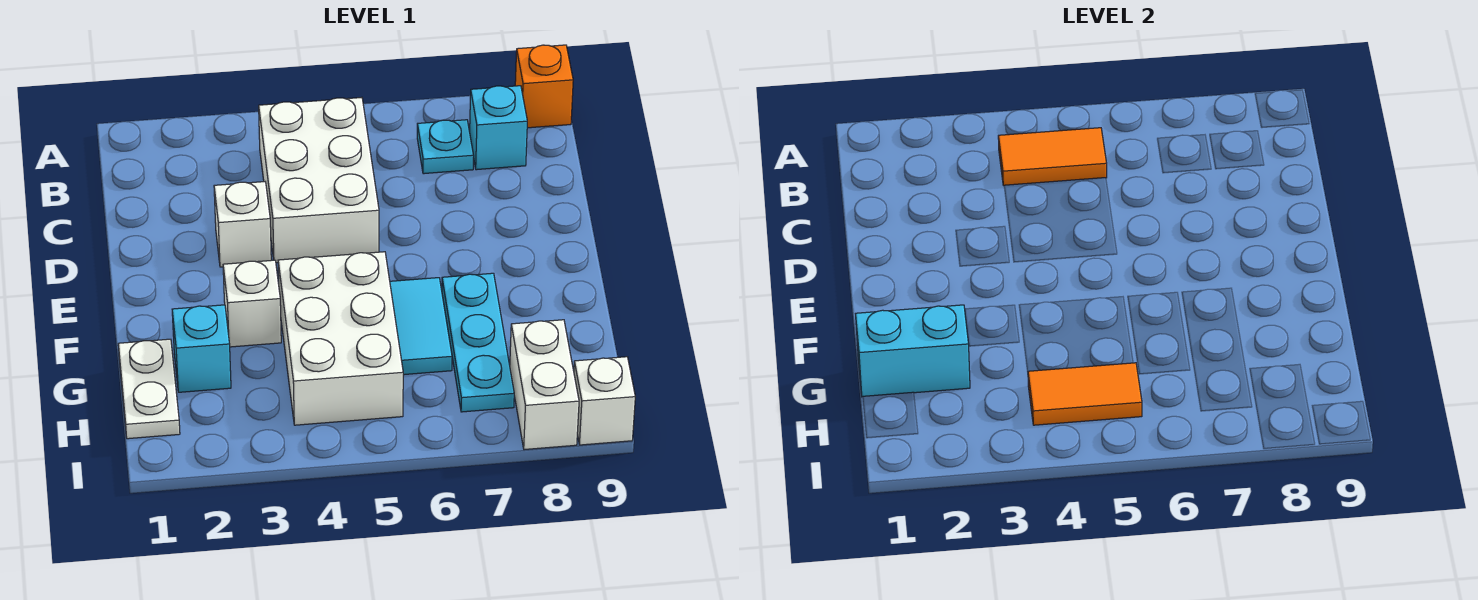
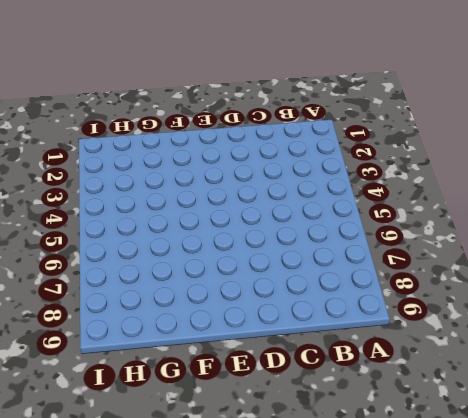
none -> orange 1x1 brick [515,45,573,128]
none -> white 2x3 brick [259,98,379,263]
none -> cyan 1x1 plate [417,120,474,174]

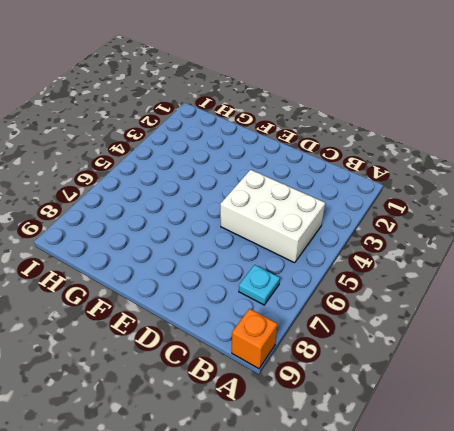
none -> cyan 1x1 brick [470,86,527,170]
none -> white 1x1 brick [214,182,271,267]
none -> white 1x1 brick [223,260,281,347]

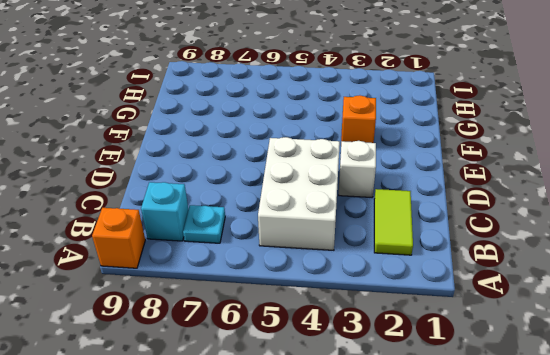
lime 1x2 tile [374,189,413,255] -> none
orange 1x1 brick [341,95,376,143] -> white 1x1 brick [223,260,281,347]
none -> white 2x3 brick [278,252,403,425]
none -> cyan 1x2 tile [390,278,452,375]
none -> cyan 1x3 plate [442,273,514,412]

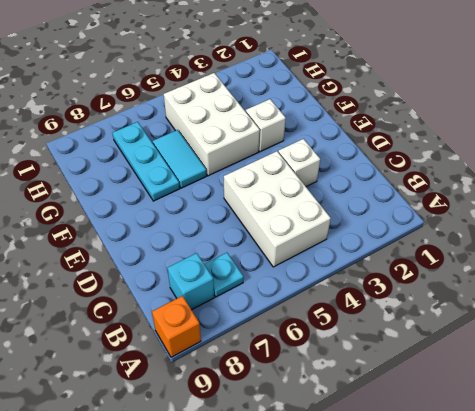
none -> white 1x2 plate [118,339,180,439]
none -> cyan 1x1 brick [172,305,231,392]
none -> white 1x2 brick [510,320,579,450]

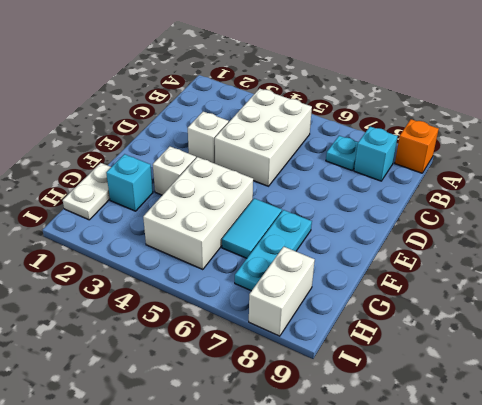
none -> white 1x1 brick [574,357,635,445]
none -> orange 1x2 tile [998,128,1107,185]
none -> cyan 1x2 brick [856,305,970,397]

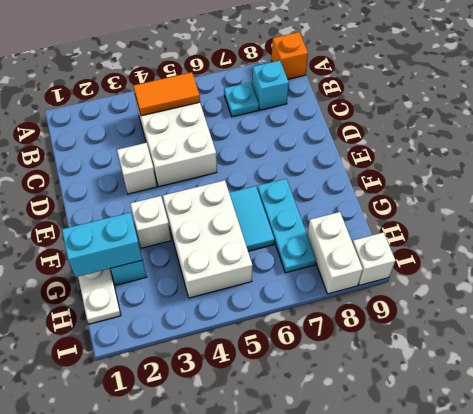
none -> orange 1x2 tile [1028,363,1142,425]

